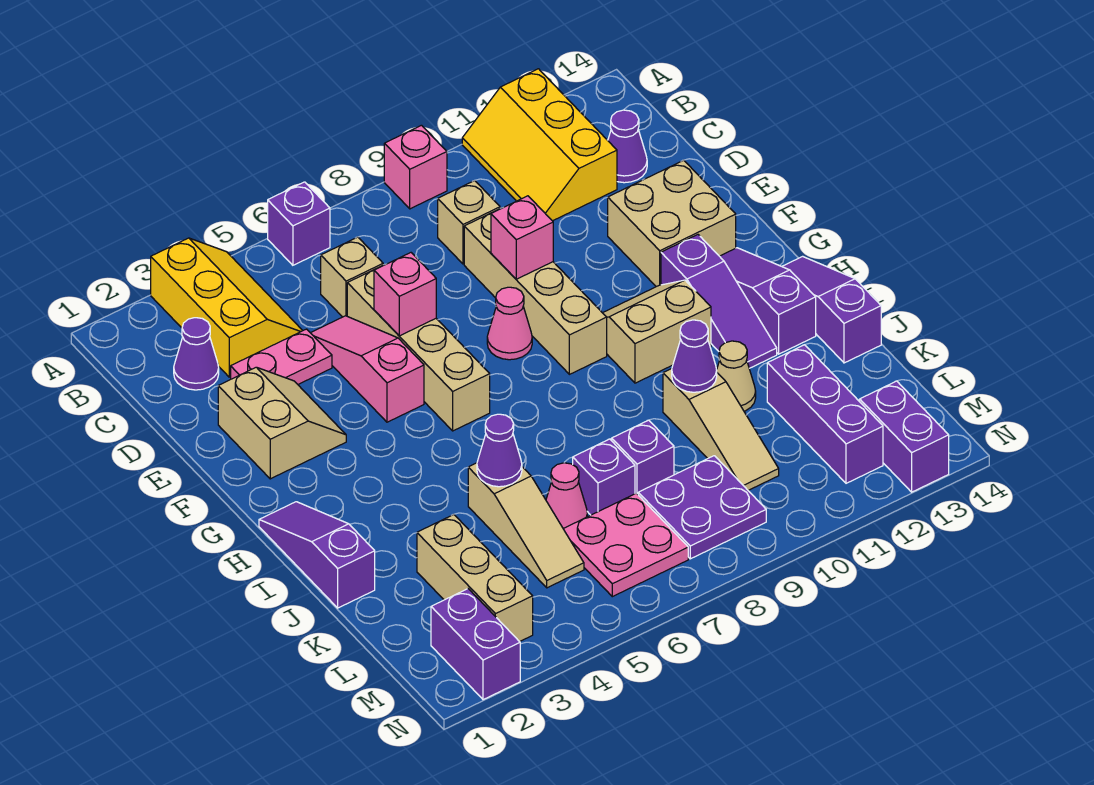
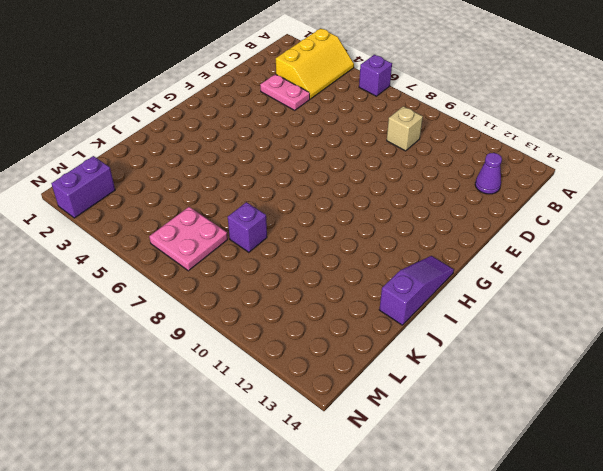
none -> pink 1x1 brick [384,125,447,209]
none -> yellow 2x3 slope [462,69,617,221]
none -> purple 1x1 cone [174,318,219,390]
none -> tan 1x1 brick [321,237,383,317]

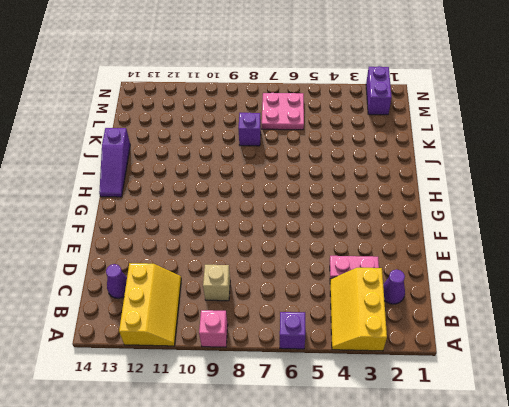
none -> tan 1x1 brick [321,237,383,317]
none -> pink 1x3 slope [311,316,424,422]
none -> tan 1x4 brick [347,265,490,431]
none -> tan 1x4 brick [464,208,607,374]

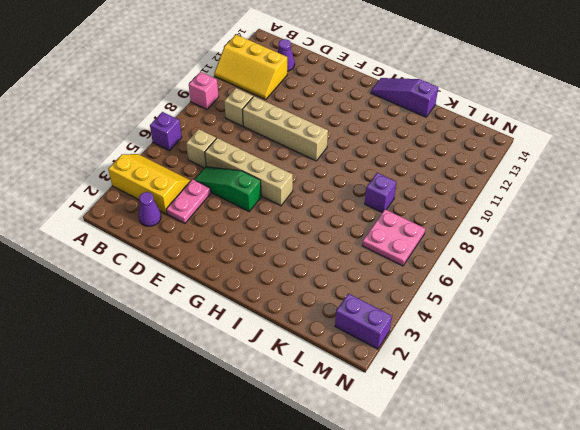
green 1x3 slope [194,167,261,211] -> pink 1x3 slope [311,316,424,422]
none -> tan 2x2 slope [218,367,346,479]
none -> tan 2x2 brick [608,160,736,287]
none -> pink 1x1 cone [487,287,532,360]
none -> tan 2x2 slope [603,280,711,383]

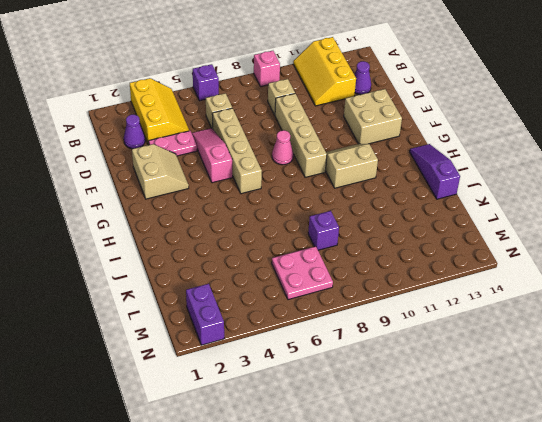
none -> purple 1x3 slope [661,235,777,368]
none -> purple 1x3 slope [720,248,816,354]
none -> purple 1x3 slope [259,502,375,608]
none -> tan 1x3 slope [468,463,584,588]

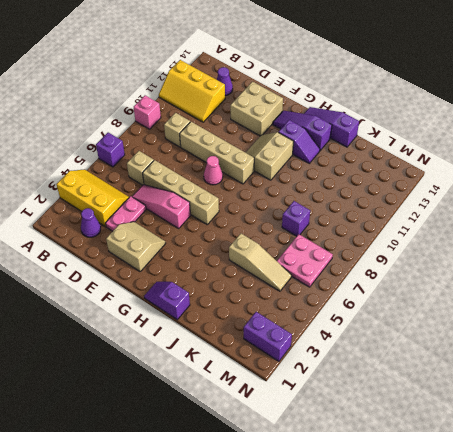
purple 1x2 slope [144,282,190,320] -> purple 1x3 slope [259,502,375,608]
purple 1x2 slope [278,120,320,163] -> purple 1x3 slope [661,235,777,368]
none -> tan 1x3 slope [663,369,779,490]
none -> tan 1x1 cone [717,341,756,411]
none -> tan 1x3 brick [417,514,533,642]
none -> pink 1x1 cone [546,463,587,528]

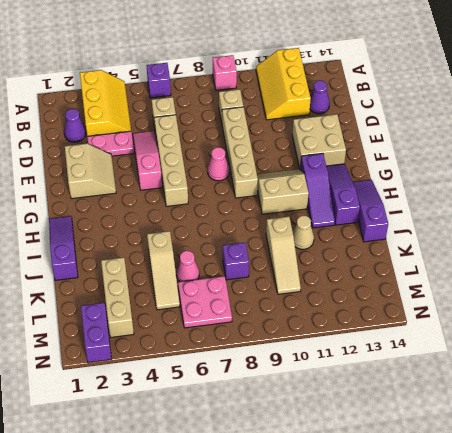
none -> purple 1x1 brick [573,439,635,515]
none -> purple 1x3 brick [767,345,883,483]
none -> purple 2x2 plate [638,456,766,559]
none -> purple 1x2 brick [860,381,949,492]

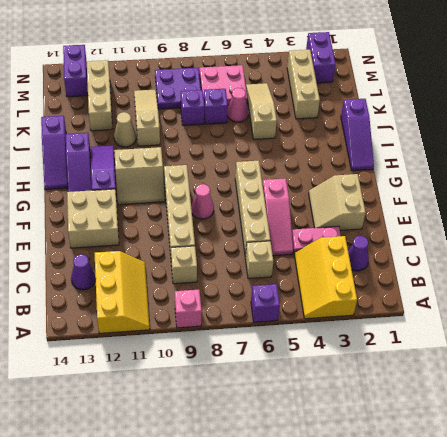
tan 1x3 brick [87,60,112,131] -> purple 1x3 brick [767,345,883,483]
none -> pink 1x1 brick [374,253,436,336]
none -> pink 1x1 brick [491,196,553,279]
none -> purple 1x1 cone [477,414,522,487]
none -> purple 1x1 cone [672,320,717,392]

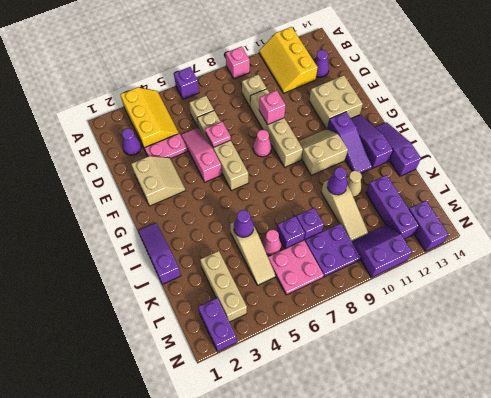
pink 1x1 plate [205,122,231,148] -> pink 1x1 brick [374,253,436,336]
purple 2x2 slope [352,225,412,278] -> none

